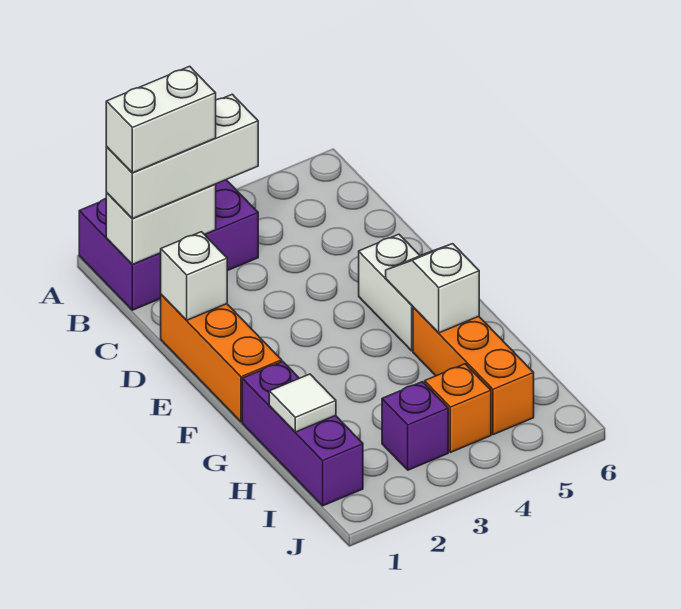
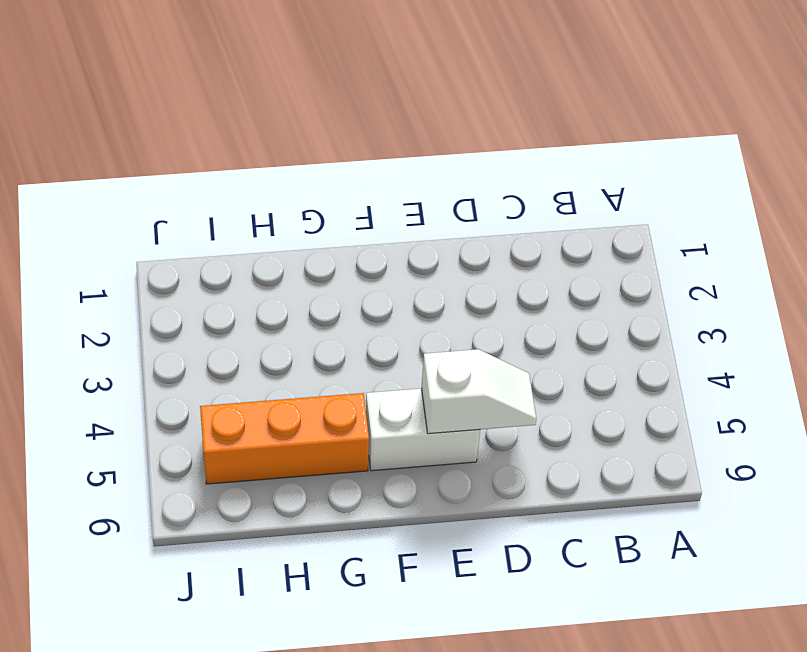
white 1x2 slope [422,349,536,434] -> white 1x2 slope moved to [386,244,479,333]
none -> purple 2x3 brick [79,180,258,310]
none -> orange 1x3 brick [161,295,282,422]
none -> purple 1x3 brick [242,361,363,506]

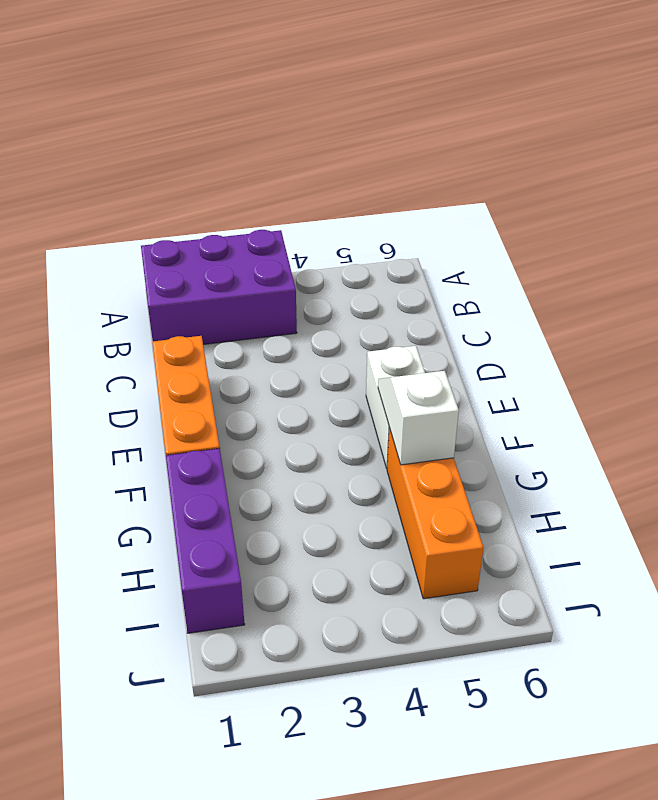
none -> purple 1x1 brick [382,382,448,470]
none -> orange 1x1 brick [425,364,491,452]
none -> white 1x2 brick [106,184,216,264]

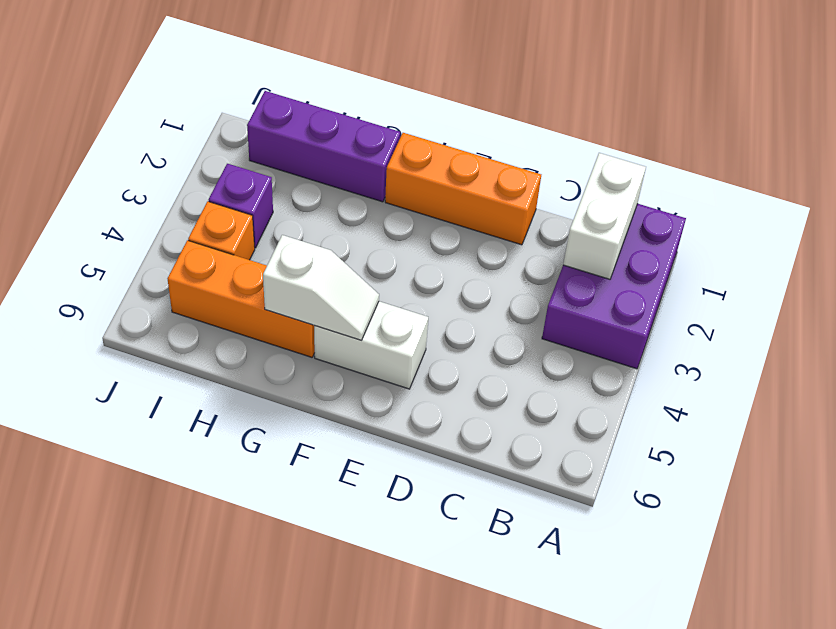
none -> white 1x1 brick [161,232,227,320]
none -> white 1x1 tile [269,374,336,432]
none -> white 1x3 brick [106,94,258,219]

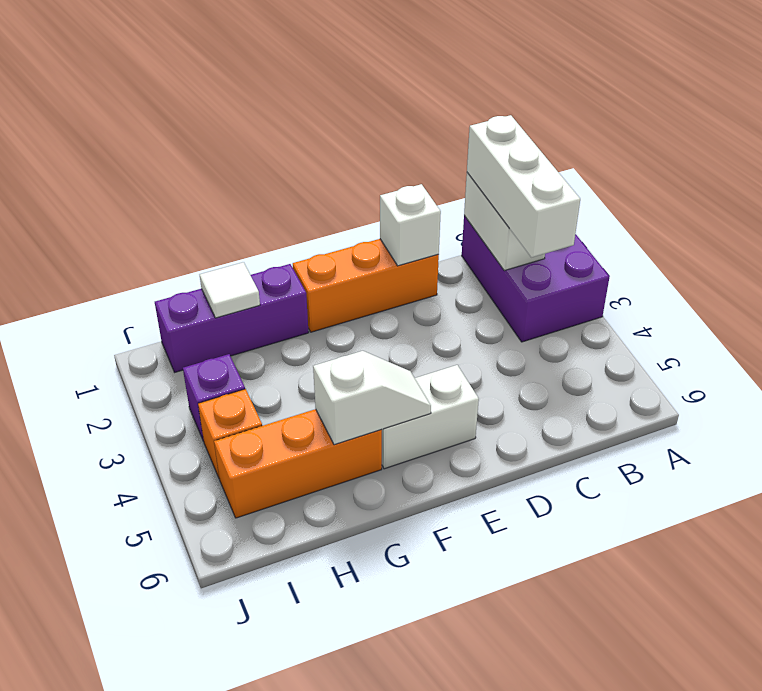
none -> white 1x2 brick [106,66,216,173]

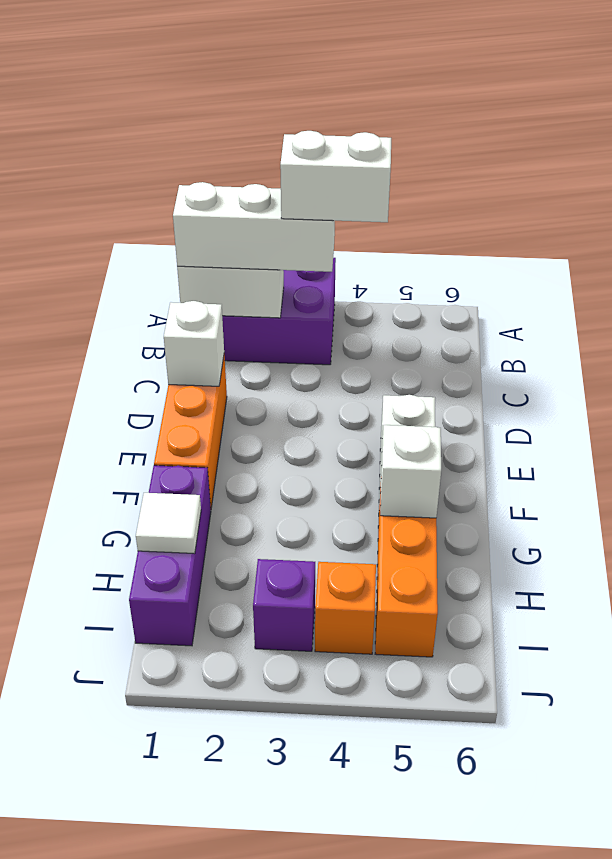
white 1x2 brick [280,131,391,222] -> white 1x2 brick moved to [106,66,216,173]

